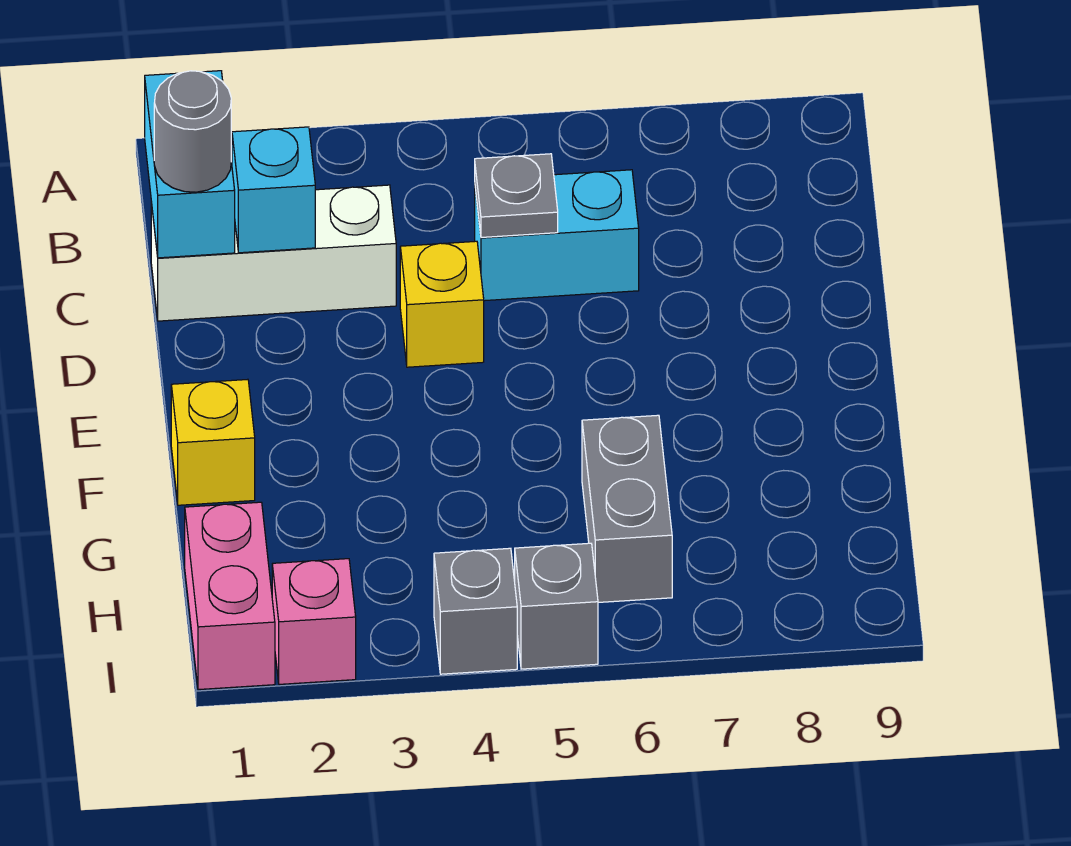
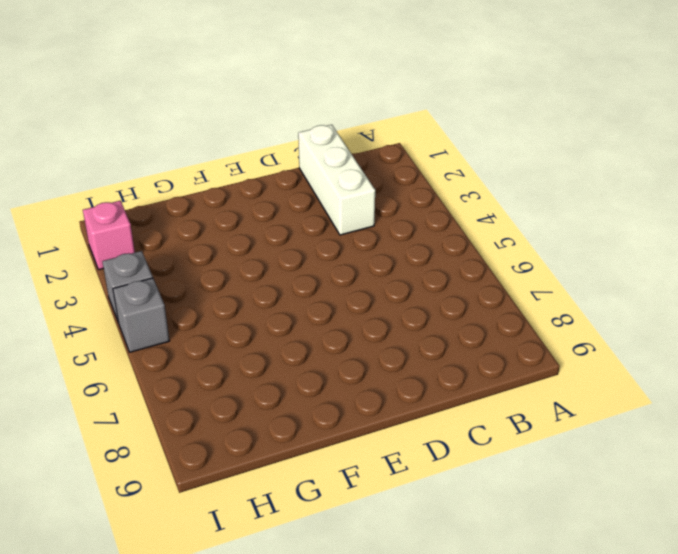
none -> cyan 1x2 brick [475,170,639,301]
none -> yellow 1x1 brick [400,241,484,367]
none -> yellow 1x1 brick [171,379,255,505]

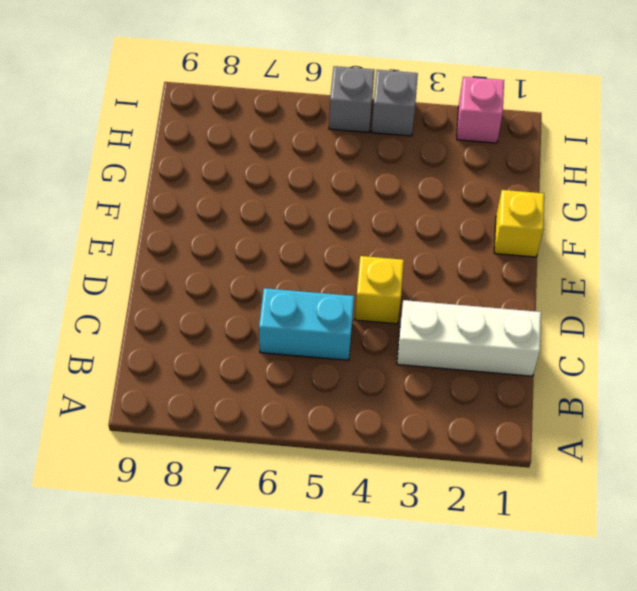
none -> grey 1x2 brick [582,415,672,602]
none -> pink 1x2 brick [185,502,275,690]
none -> cyan 1x2 brick [145,71,235,258]

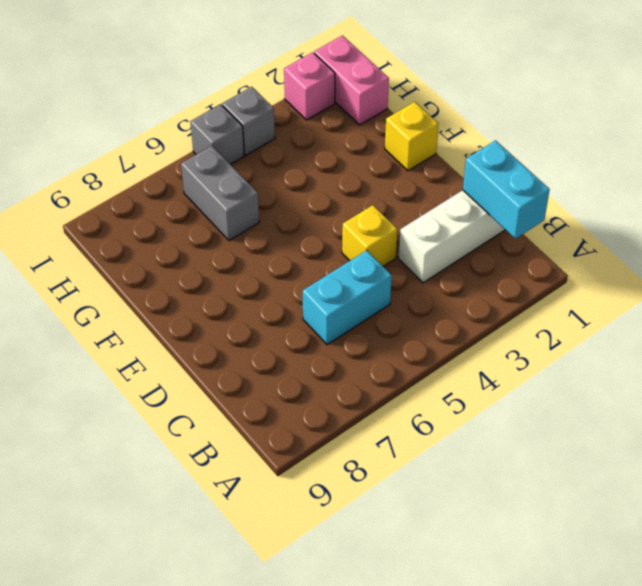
none -> cyan 1x1 brick [232,127,315,253]
none -> grey 1x1 plate [475,154,558,237]
none -> grey 1x1 round brick [154,71,231,192]

